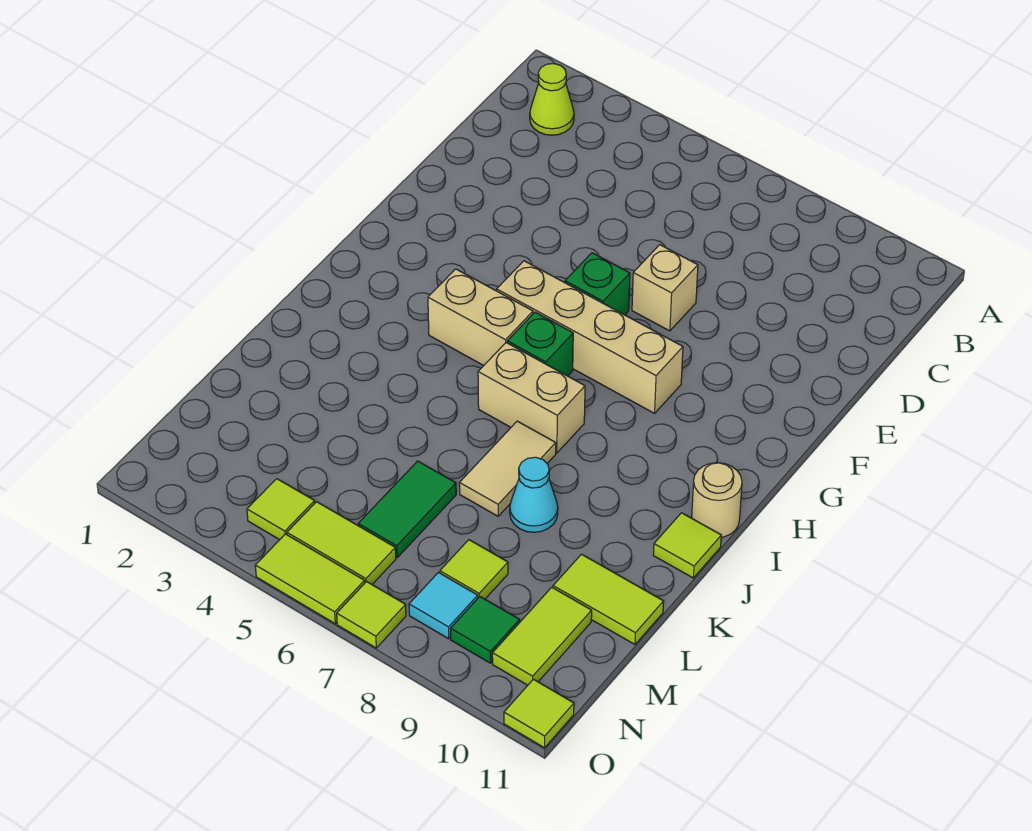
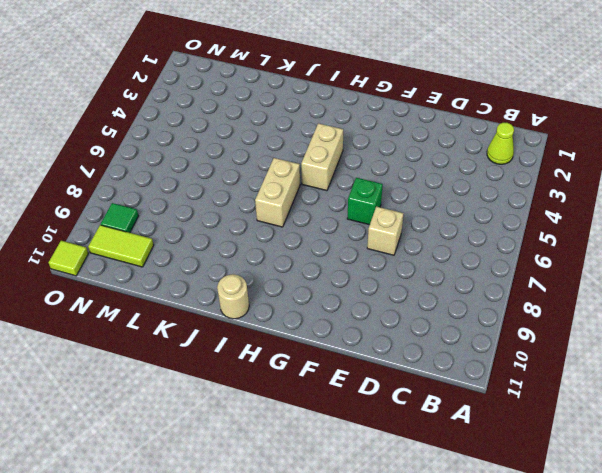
none -> tan 1x4 brick [497,261,683,413]
none -> green 1x1 brick [507,312,573,376]
none -> tan 1x2 tile [459,421,556,516]

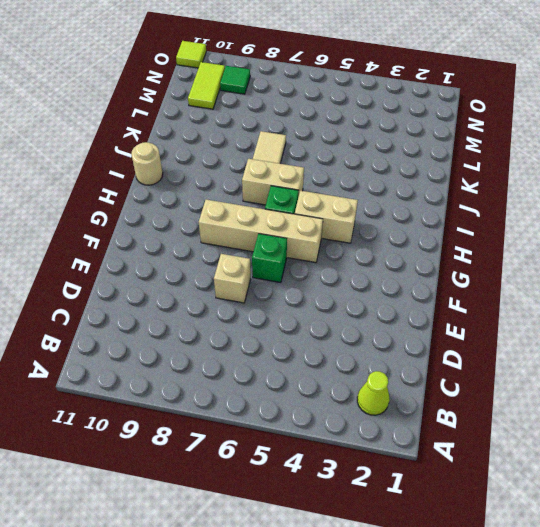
none -> lime 1x1 tile [653,513,721,578]
none -> cyan 1x1 cone [510,457,558,532]
none -> green 1x2 tile [358,461,456,557]

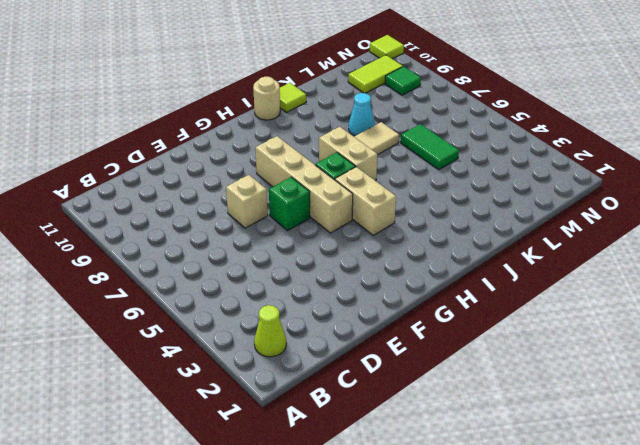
green 1x2 tile [401,124,459,170] -> green 1x2 tile turned to [358,461,456,557]
none -> lime 1x2 tile [553,554,664,644]
none -> lime 1x1 tile [440,540,508,599]
none -> lime 1x1 tile [247,479,315,540]

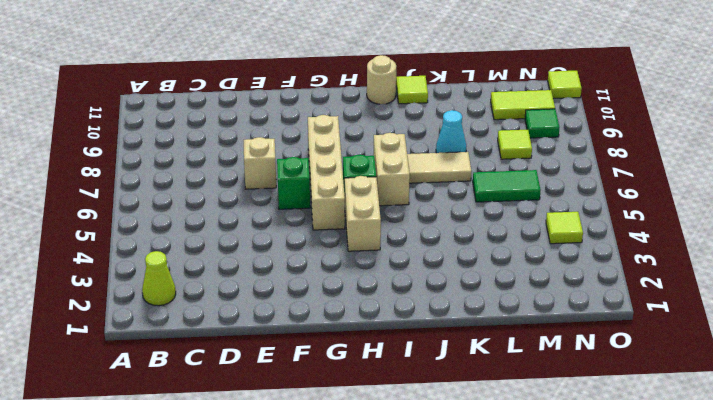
none -> lime 1x2 tile [553,554,664,644]
none -> lime 1x2 tile [287,502,396,584]
none -> cyan 1x1 tile [409,572,478,639]

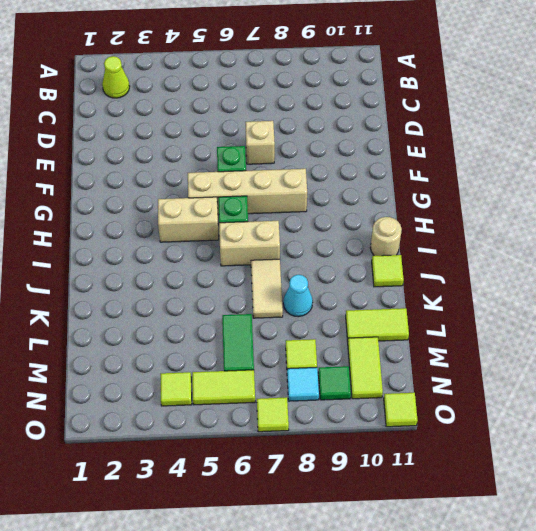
none -> lime 1x2 tile [255,534,365,624]

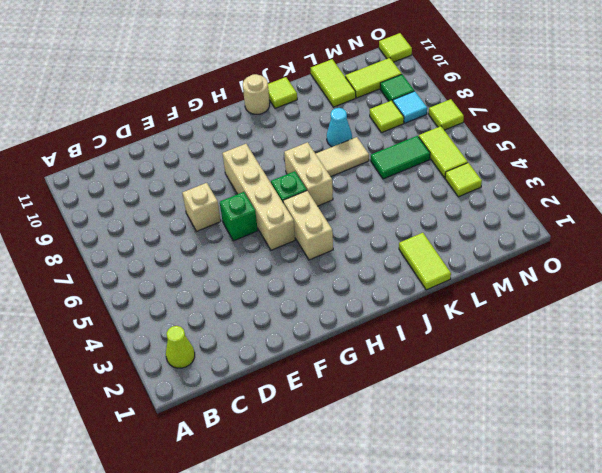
lime 1x2 tile [399,233,451,290] -> lime 1x2 tile moved to [255,534,365,624]

